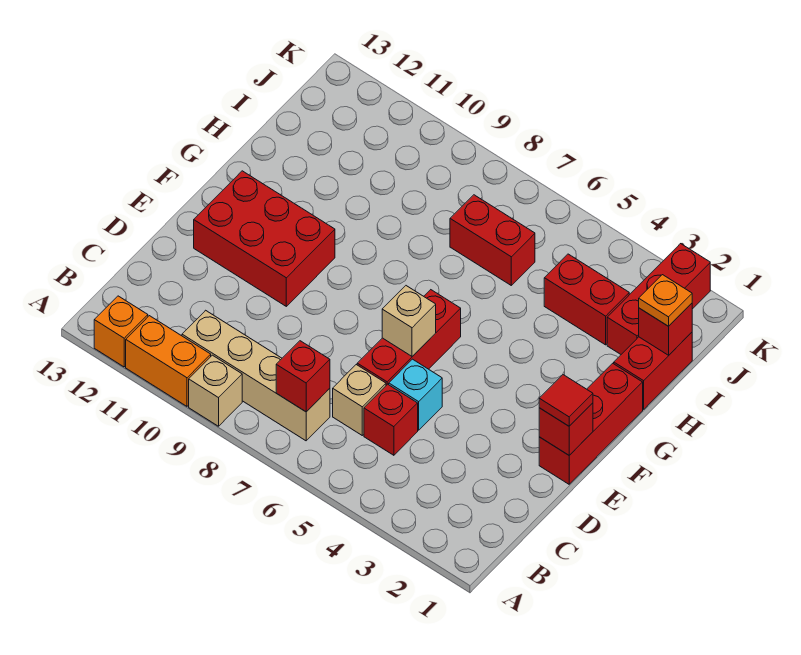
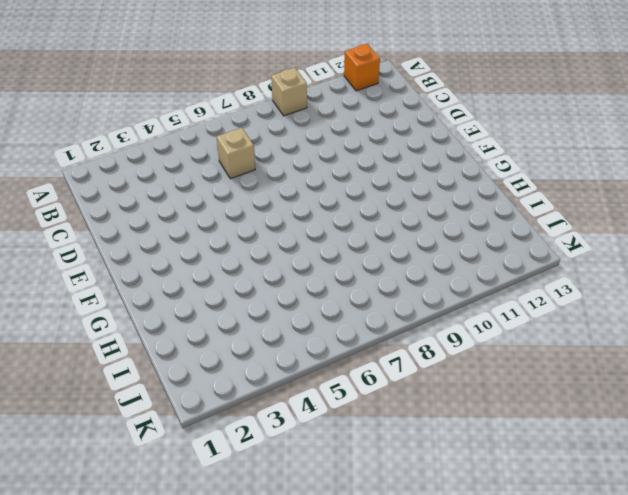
none -> orange 1x2 brick [126,316,211,406]
none -> tan 1x4 brick [182,310,330,441]
none -> red 1x1 brick [364,384,418,455]

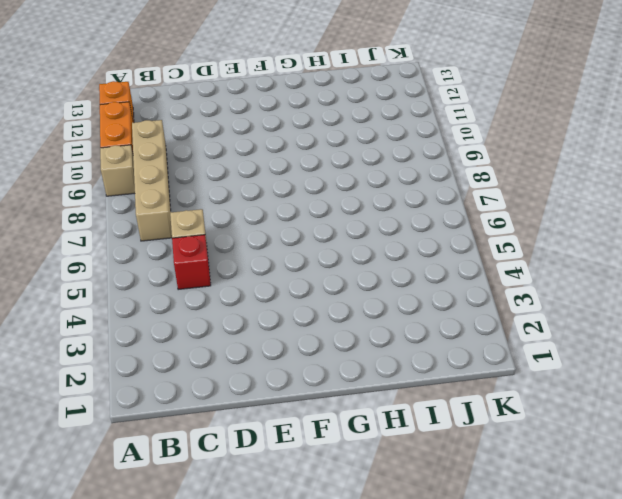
none -> cyan 1x1 brick [389,359,442,430]
none -> red 1x3 brick [357,290,461,385]
none -> red 1x3 brick [539,363,643,484]

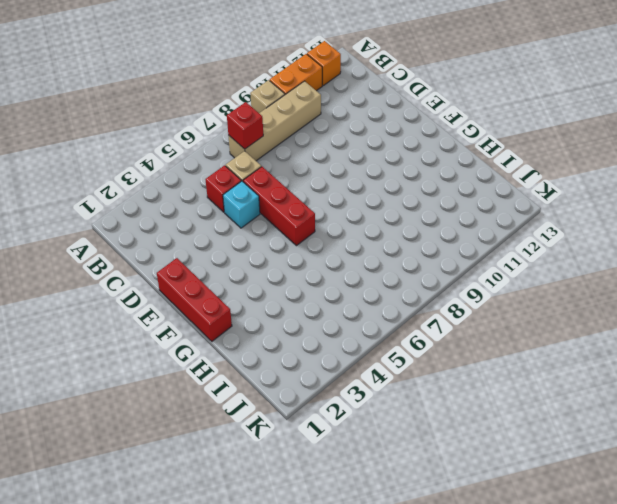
none -> red 2x3 brick [194,171,335,306]
none -> red 1x2 brick [614,332,692,409]
none -> red 1x3 brick [607,244,710,354]

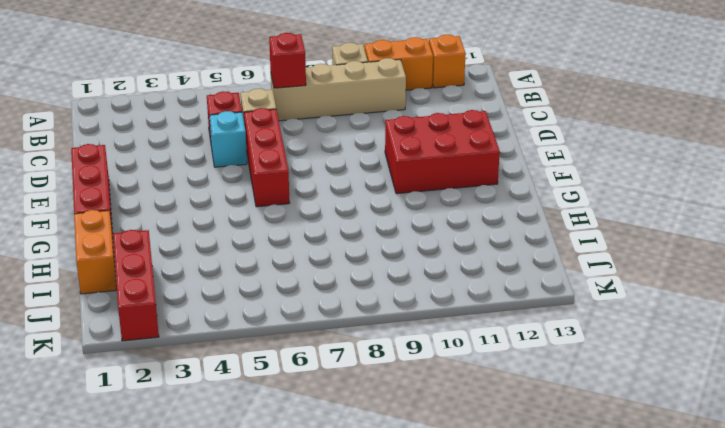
orange 1x2 brick [74,210,116,294] -> red 1x2 brick [614,332,692,409]
none -> red 1x2 brick [544,254,629,345]
none -> red 1x2 brick [450,195,535,285]
none -> red 1x1 brick [539,403,593,455]

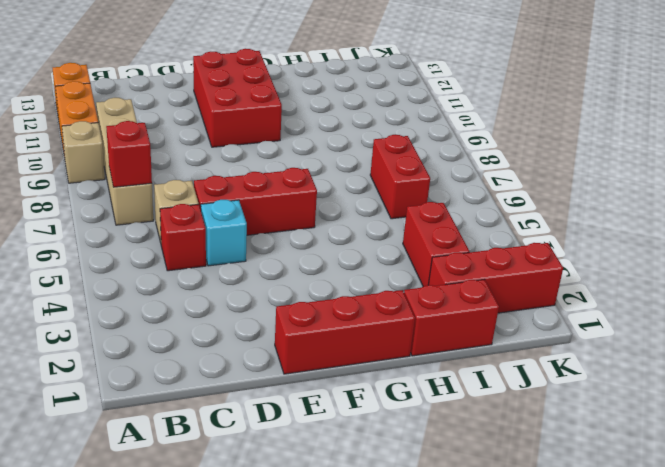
none -> red 1x1 brick [539,403,593,455]
none -> tan 1x1 brick [382,286,436,356]
none -> red 1x1 brick [639,303,692,355]

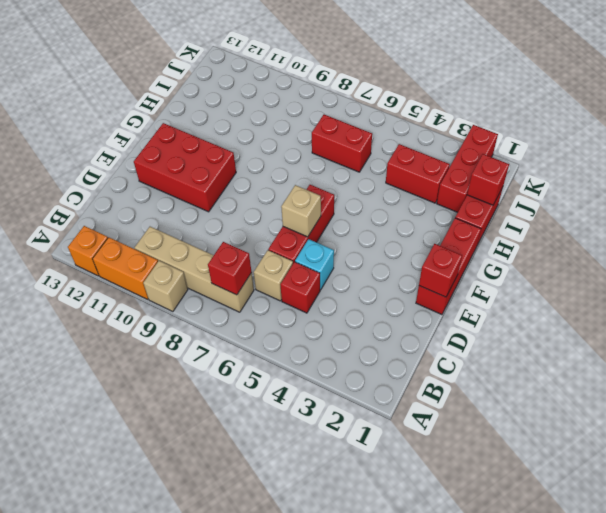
none -> red 1x1 tile [539,375,593,426]
none -> orange 1x1 plate [639,275,692,326]

